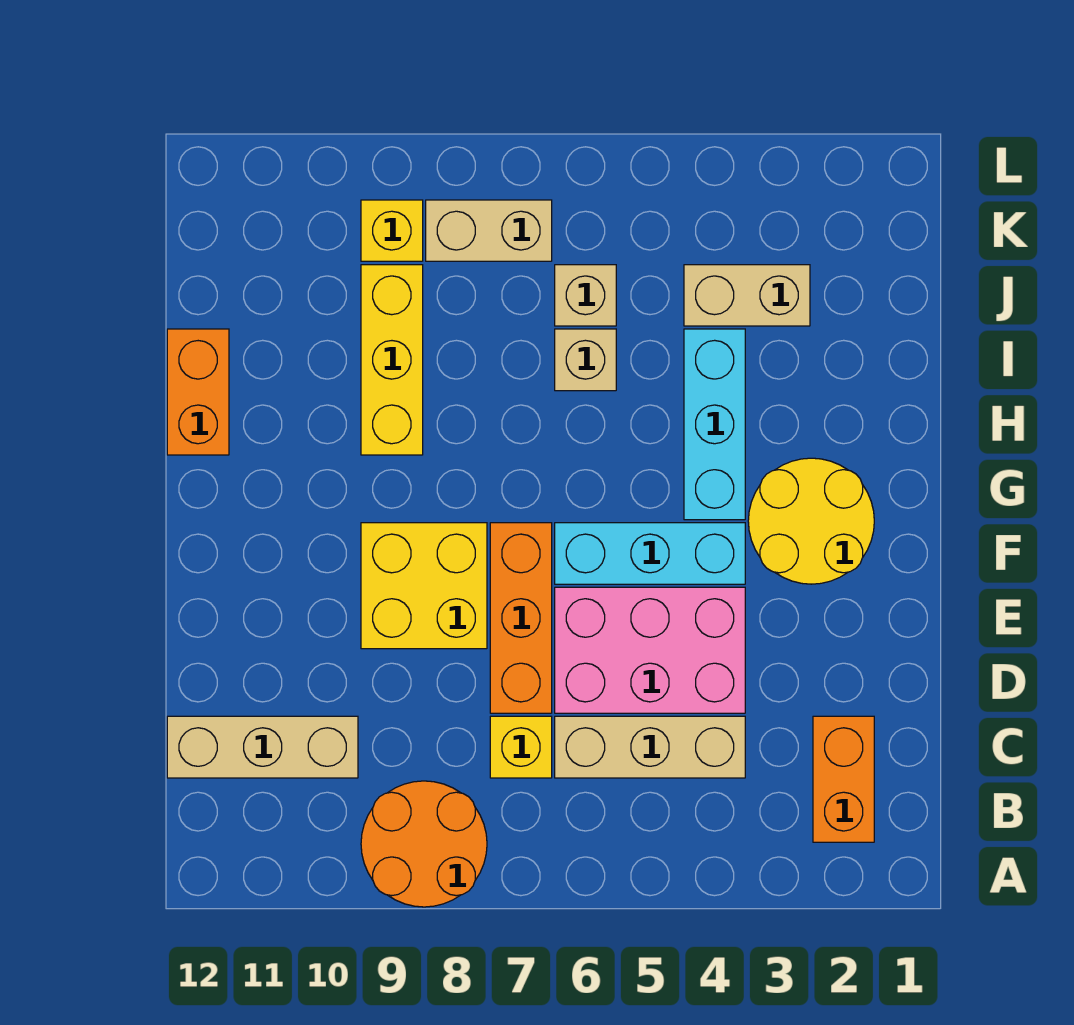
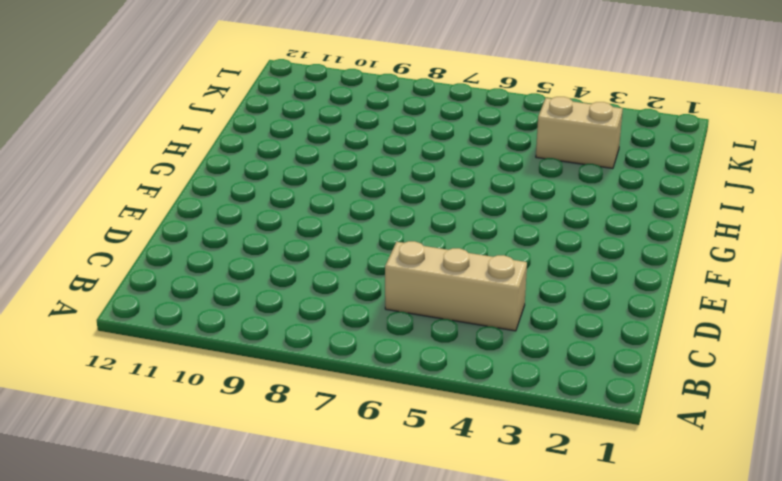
none -> orange 2x2 round brick [361,781,487,907]
none -> orange 1x2 brick [813,716,874,842]
none -> yellow 1x1 brick [490,716,552,778]

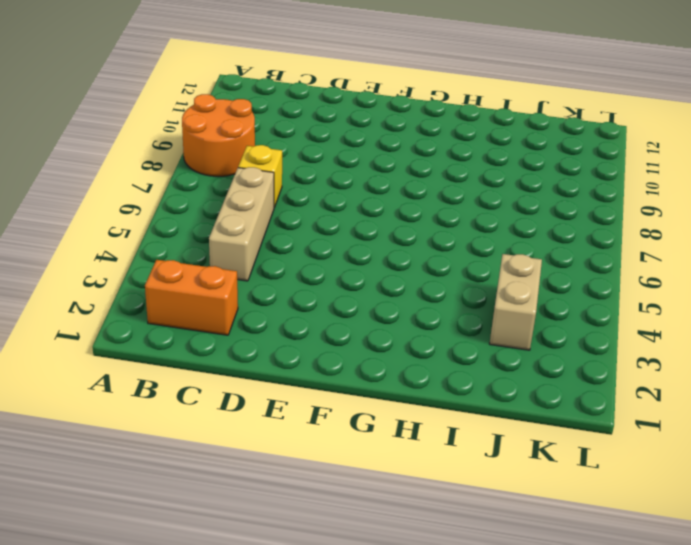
none -> tan 1x3 brick [167,716,358,778]
none -> pink 2x3 brick [555,587,745,713]
none -> orange 1x3 brick [490,523,552,713]

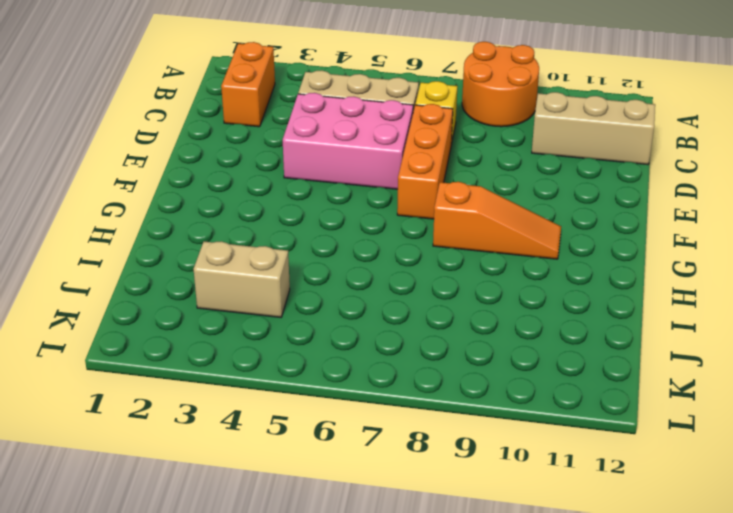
orange 1x3 slope [433,182,561,259] -> none
none -> yellow 2x2 brick [361,523,487,649]
none -> yellow 2x2 round brick [748,458,874,584]
none -> cyan 1x3 brick [555,523,745,584]

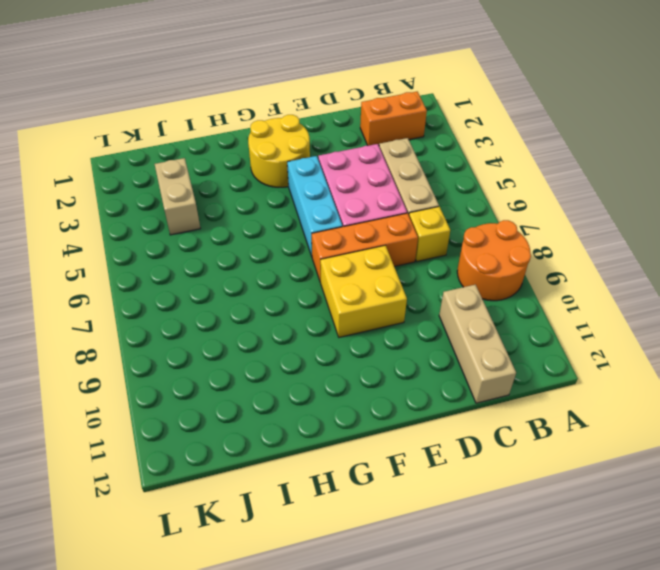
none -> cyan 1x3 brick [684,329,745,520]
none -> yellow 1x3 brick [361,265,423,455]
none -> orange 1x2 brick [167,329,229,455]

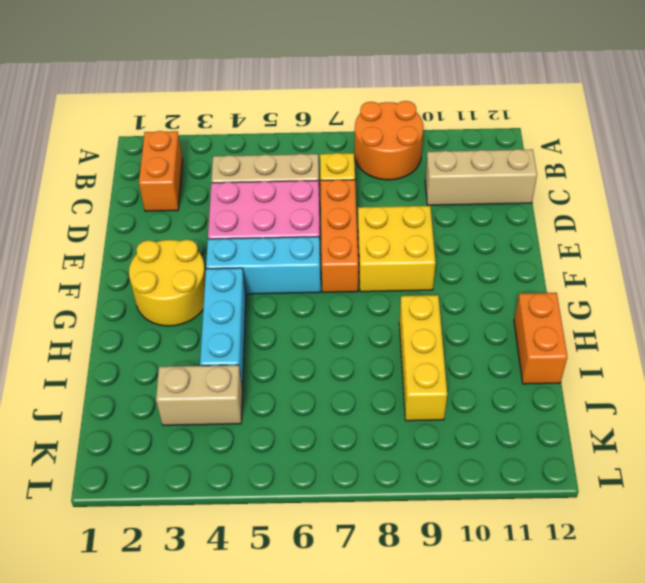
none -> tan 1x1 brick [555,329,616,391]
none -> tan 1x1 brick [555,265,616,326]
none -> tan 1x2 brick [426,200,552,261]

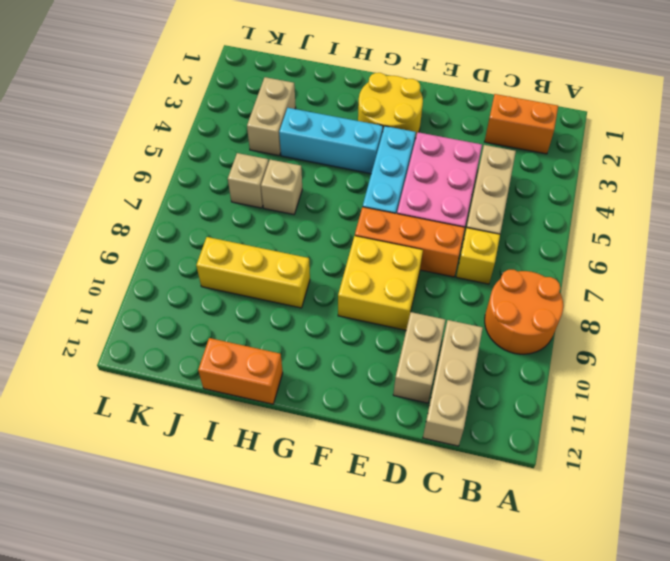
tan 1x2 brick [393,312,445,403] -> tan 1x2 brick moved to [426,200,552,261]
none -> yellow 1x1 brick [361,200,423,261]

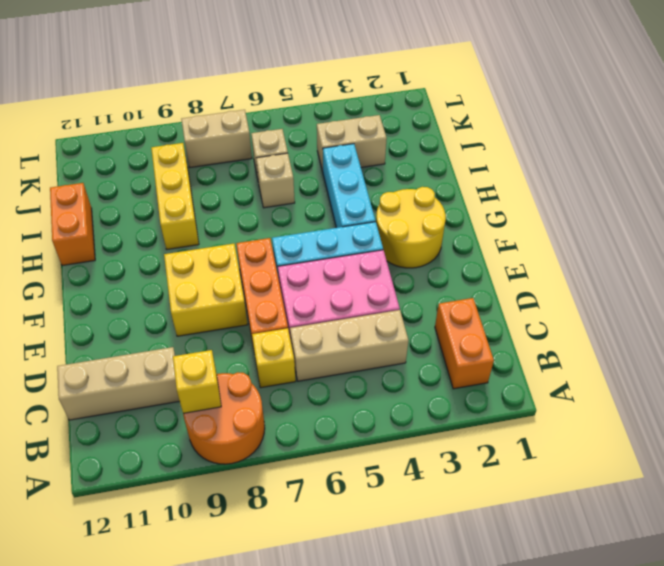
yellow 1x1 brick [173,350,221,413] -> yellow 1x1 brick moved to [361,200,423,261]

